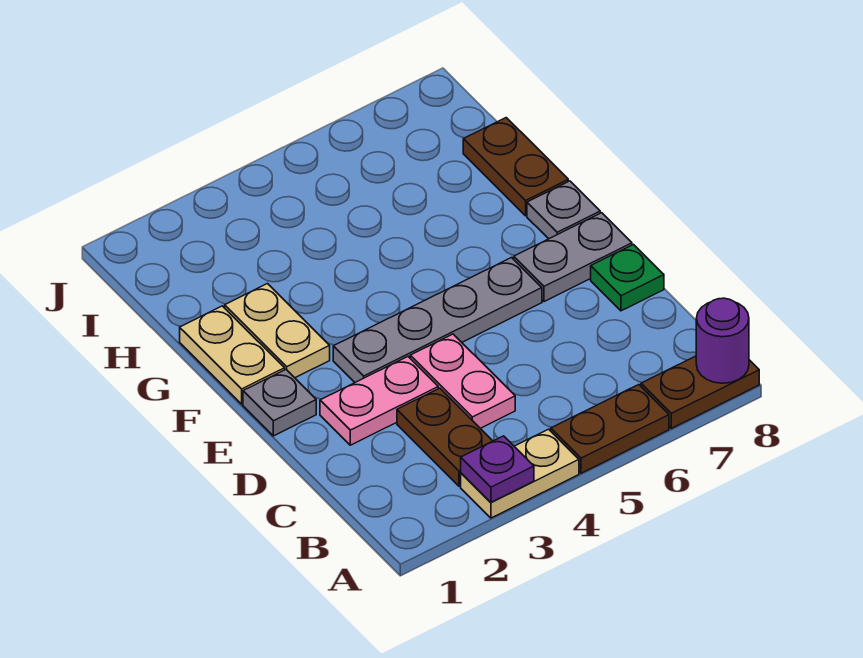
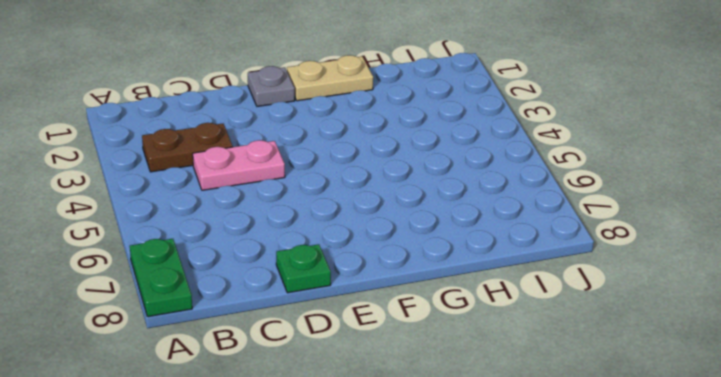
green 1x2 plate [130,239,192,317] -> brown 1x2 plate [641,356,759,428]
none -> tan 1x2 plate [461,429,579,518]
none -> brown 1x2 plate [551,385,669,473]
none -> pink 1x2 plate [320,357,438,445]

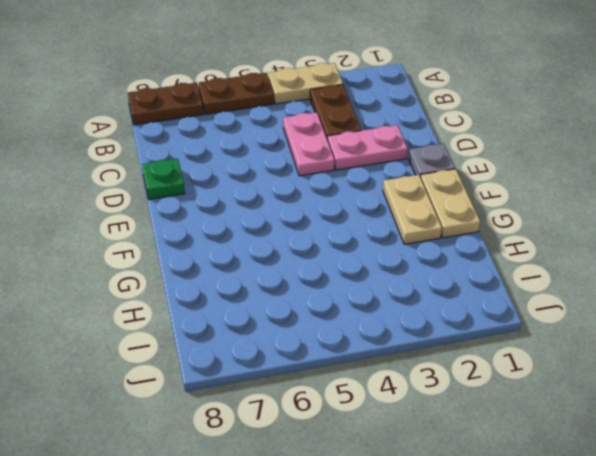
none -> grey 1x4 plate [333,258,542,382]
none -> grey 1x2 plate [514,213,632,302]
none -> grey 1x1 plate [527,181,600,239]

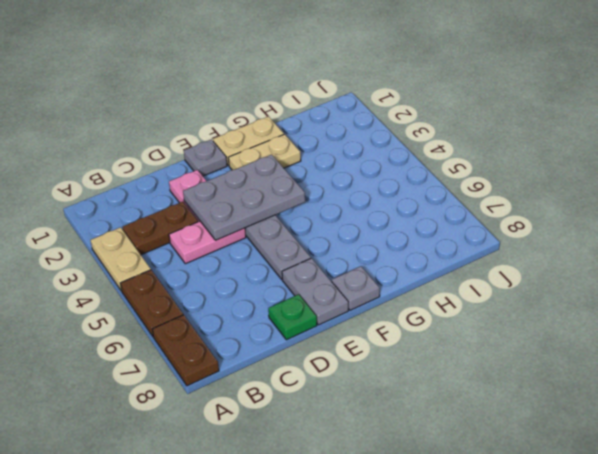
grey 2x3 plate [183,155,305,240] -> none
none -> brown 1x2 plate [463,118,568,216]
none -> purple 1x1 plate [461,436,534,502]
none -> purple 1x1 round brick [696,298,749,383]

